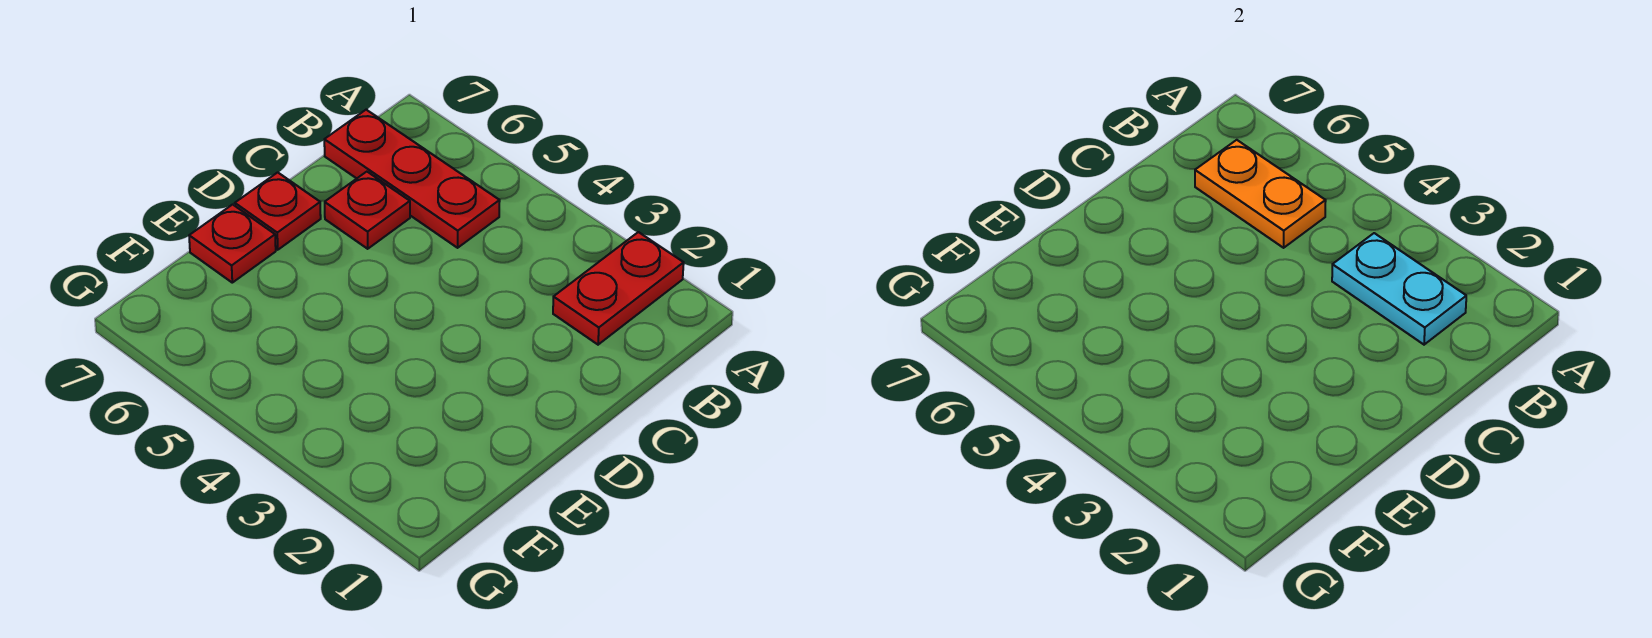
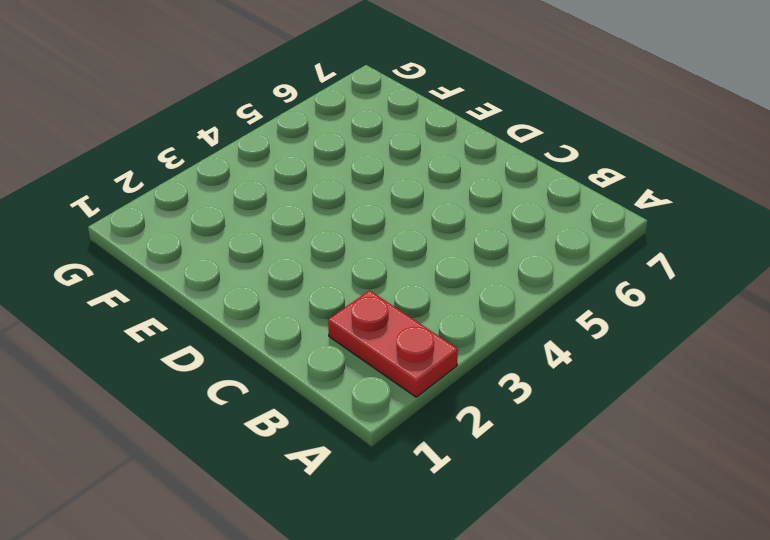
none -> red 1x3 plate [324,110,500,248]
none -> red 1x1 plate [325,172,410,249]

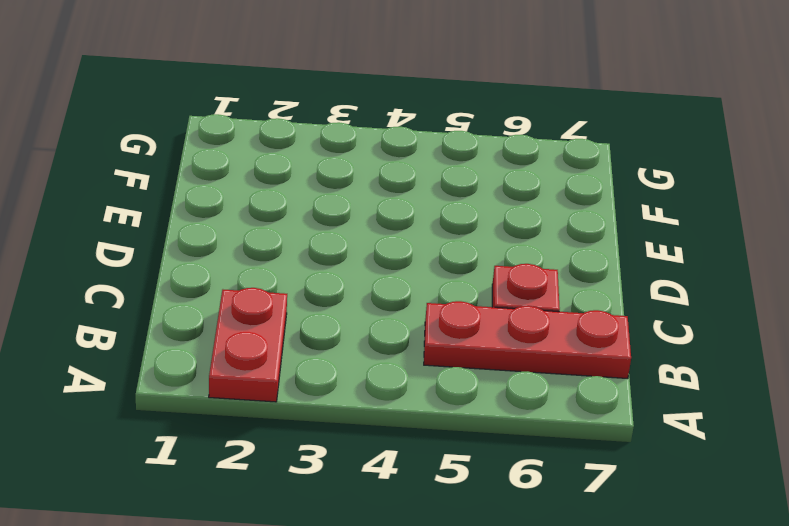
none -> red 1x1 plate [235,172,321,250]
none -> red 1x1 plate [189,204,276,283]

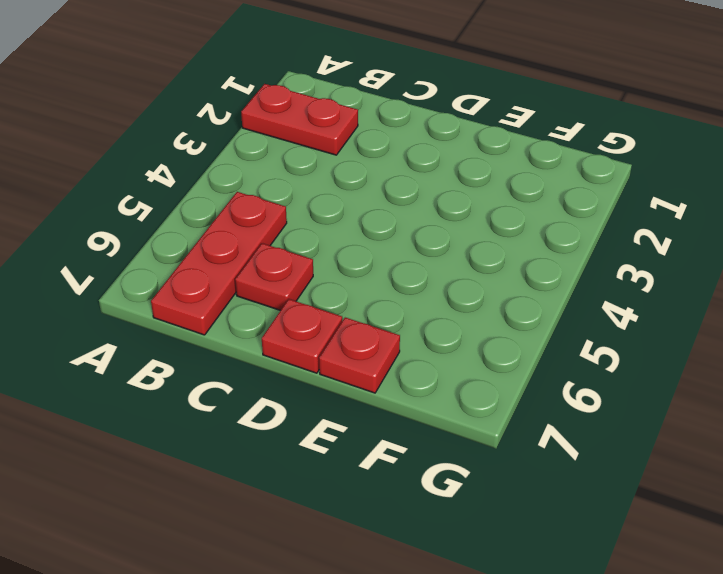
none -> cyan 1x2 plate [1332,233,1466,345]
none -> orange 1x2 plate [1195,140,1326,248]

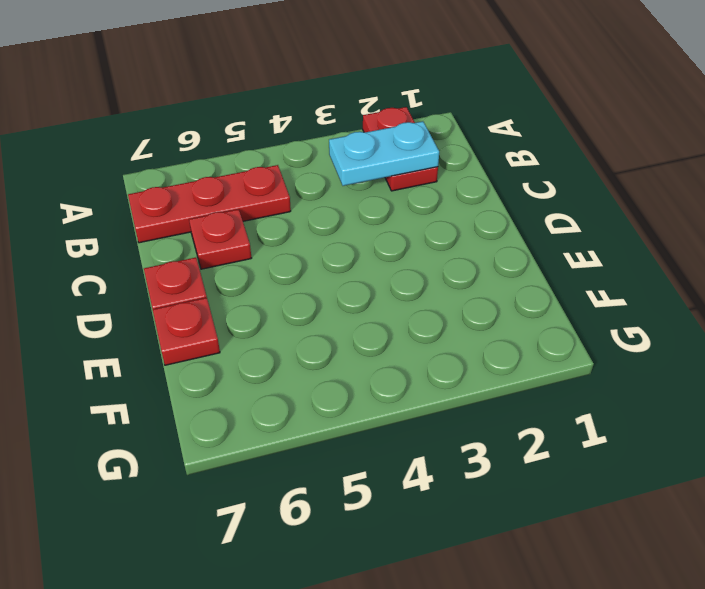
none -> orange 1x2 plate [1195,140,1326,248]

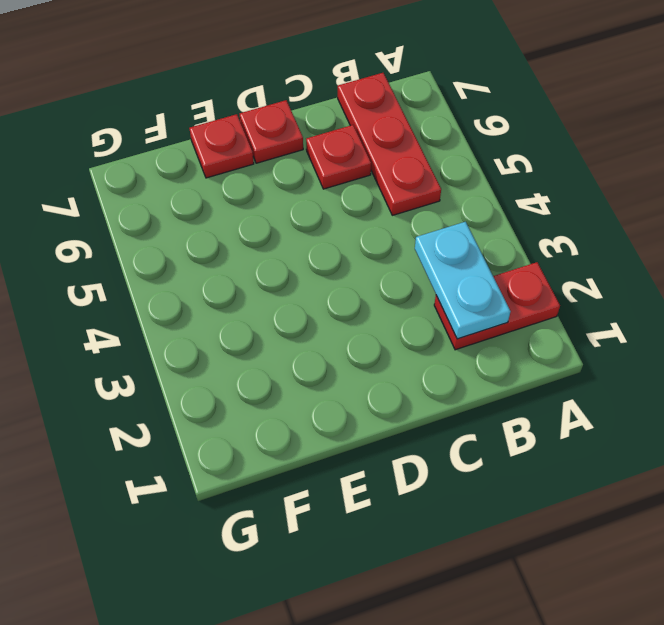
none -> orange 1x2 plate [1195,140,1326,248]

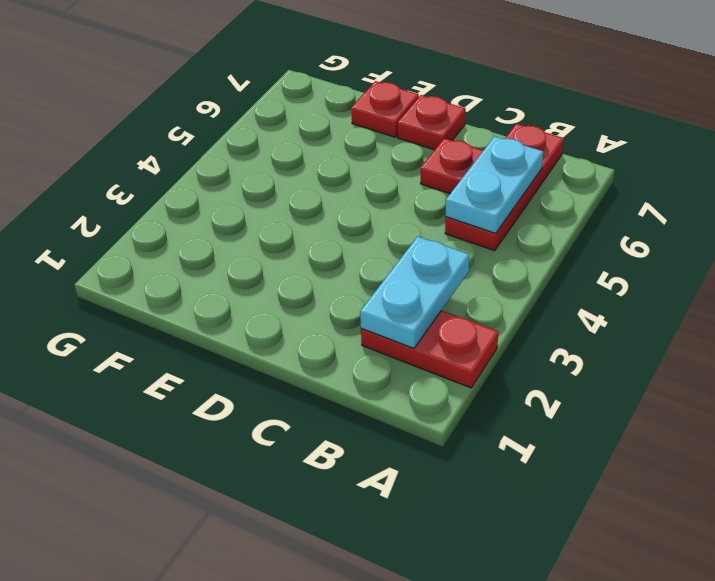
cyan 1x2 plate [446,136,543,233] -> orange 1x2 plate [1195,140,1326,248]

